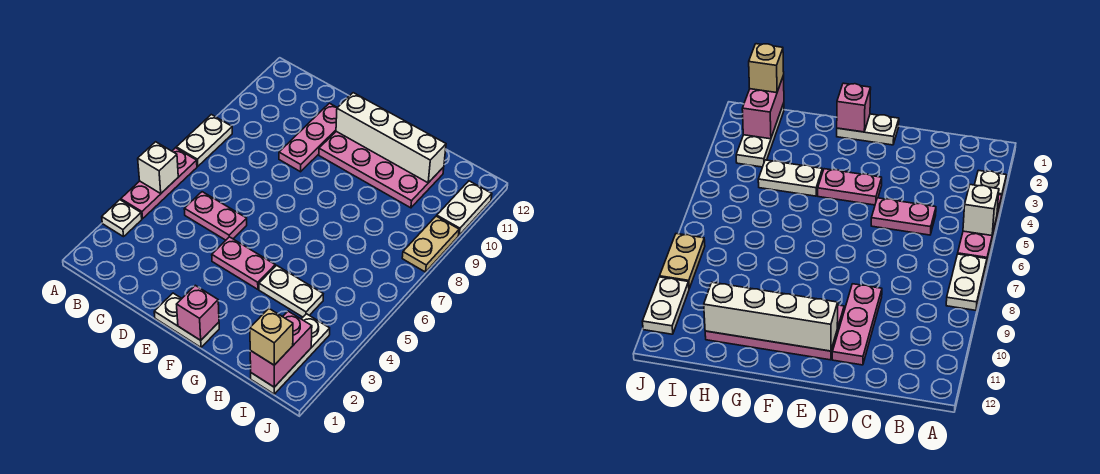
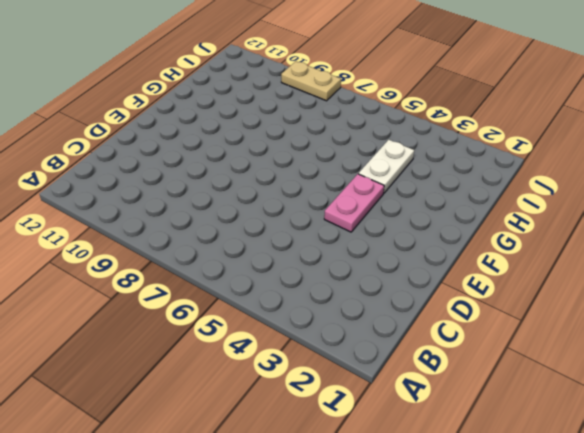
none -> white 1x1 plate [102,200,142,237]
none -> pink 1x3 plate [121,148,197,219]
none -> white 1x2 plate [176,115,232,166]

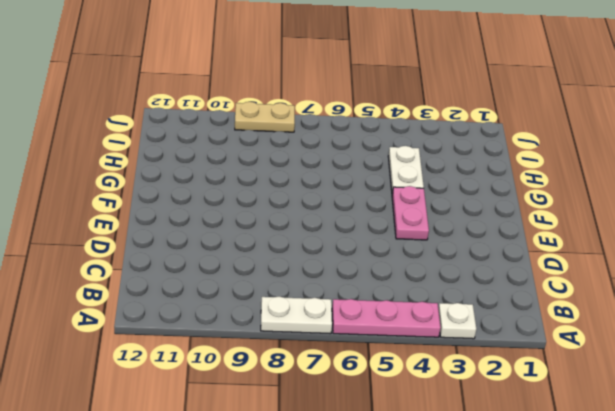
none -> pink 1x2 plate [184,192,247,240]
none -> pink 1x3 plate [279,103,337,172]
none -> white 1x2 plate [154,293,219,347]

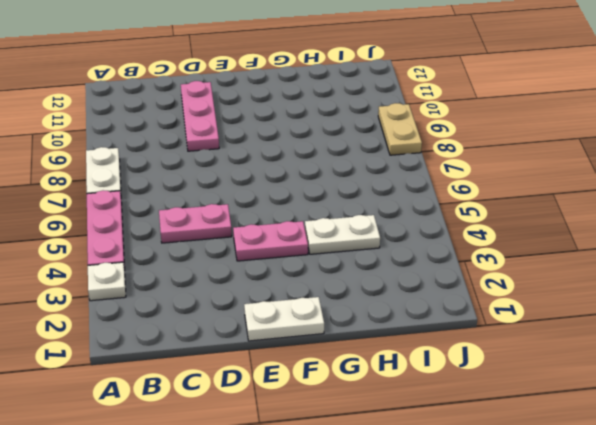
none -> pink 2x4 plate [319,131,444,208]
none -> white 1x3 plate [251,314,330,394]
none -> white 1x2 plate [437,181,492,235]

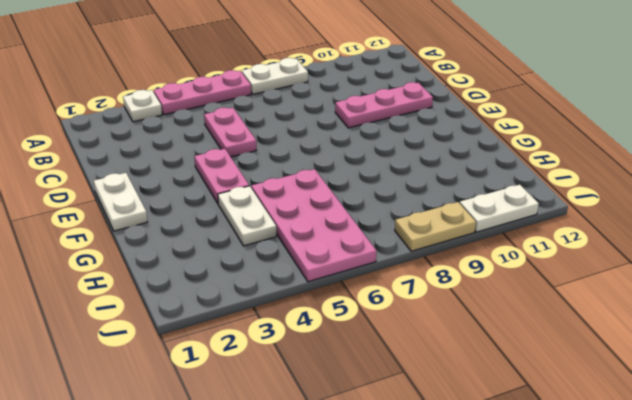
pink 2x4 plate [251,169,376,282] -> pink 2x4 plate moved to [319,131,444,208]
none -> white 1x3 plate [251,314,330,394]
none -> white 1x1 brick [138,142,178,193]
none -> white 1x4 brick [336,93,446,183]

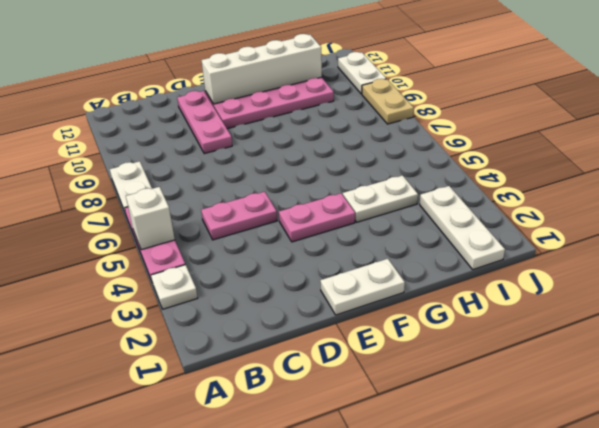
none -> pink 1x1 brick [177,285,219,340]
none -> pink 1x2 brick [250,311,312,387]
none -> tan 1x1 brick [250,309,293,365]

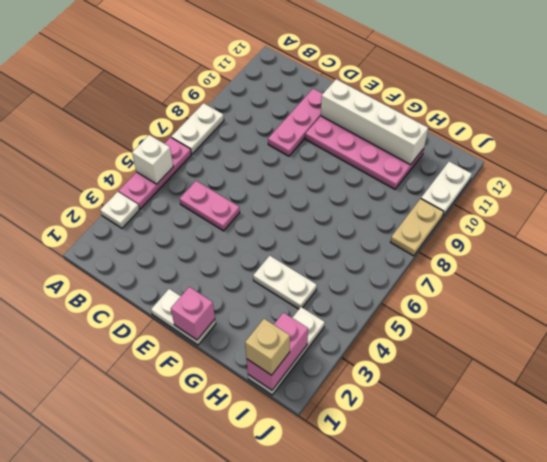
none -> pink 1x2 plate [212,237,275,289]

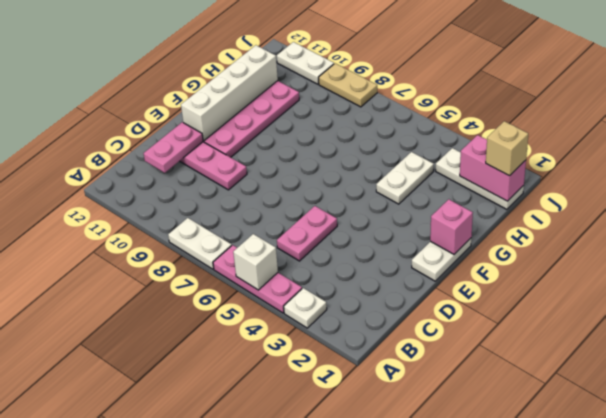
pink 1x2 plate [143,122,203,173] -> pink 1x2 plate moved to [212,237,275,289]

